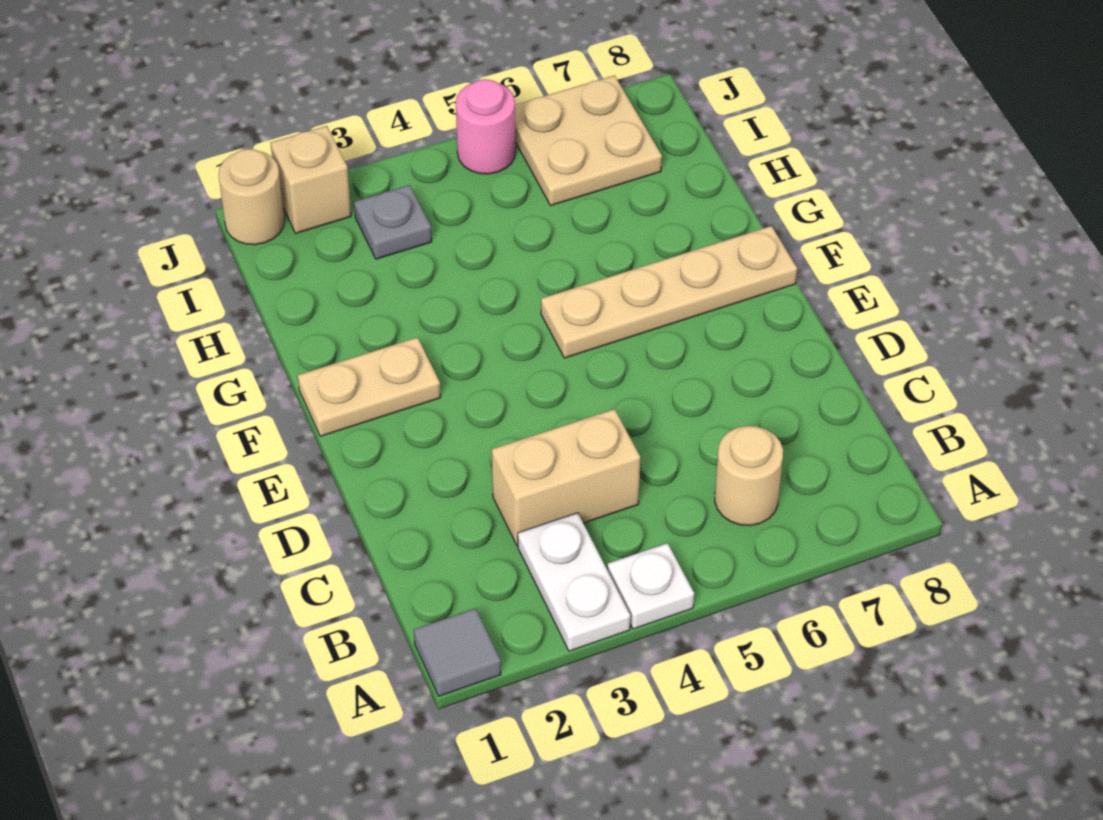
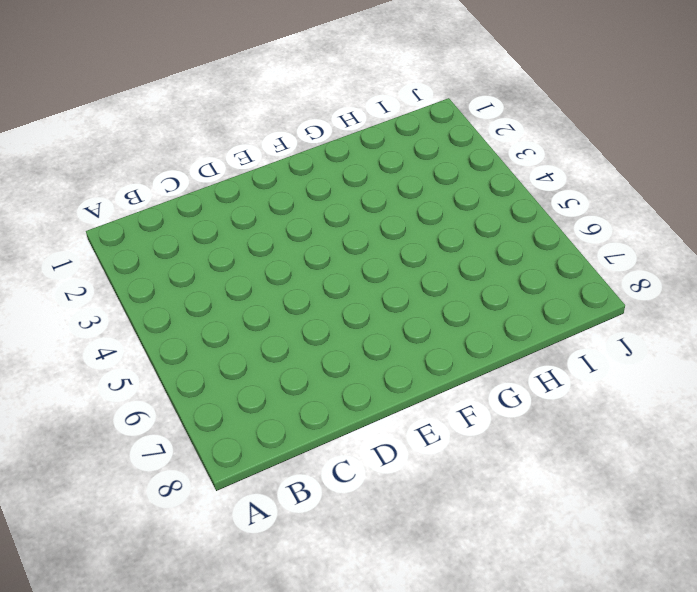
none -> grey 1x1 tile [414,608,501,696]
none -> white 1x2 plate [518,513,630,651]
none -> white 1x1 plate [607,543,694,629]

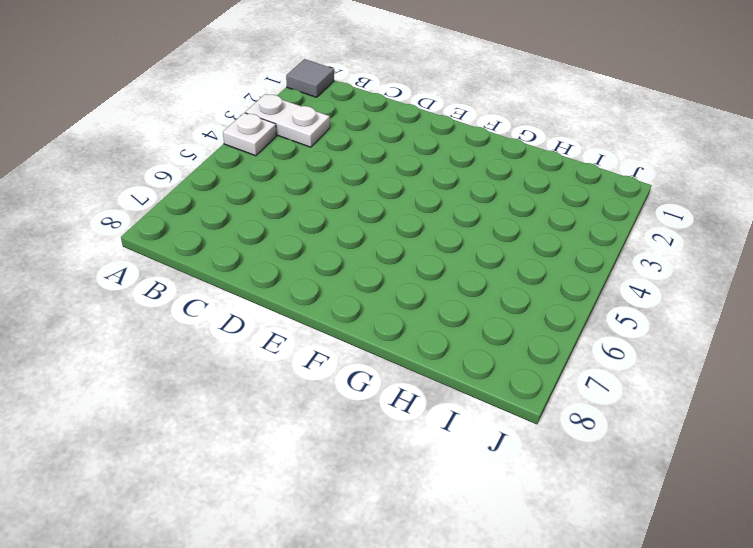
none -> tan 1x1 round brick [715,426,783,525]
none -> tan 1x2 brick [492,409,640,545]
none -> tan 1x2 plate [298,337,441,436]

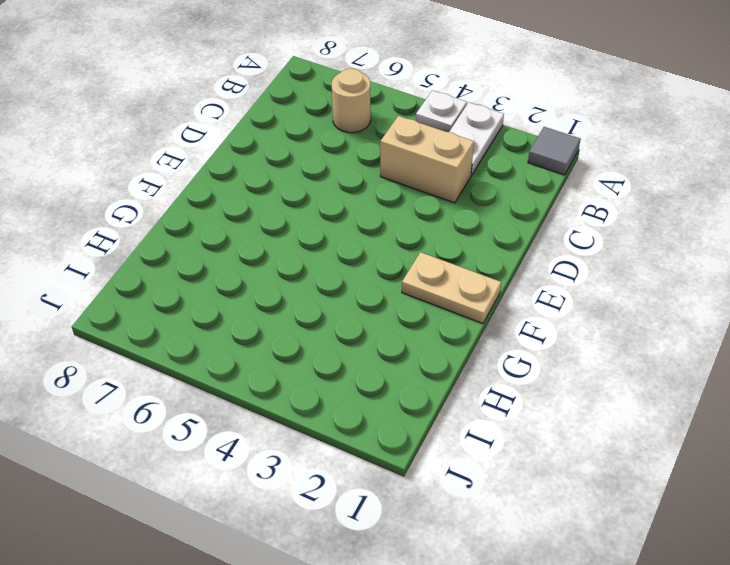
none -> tan 1x4 plate [541,226,797,358]
none -> grey 1x1 plate [354,185,432,259]
none -> tan 2x2 plate [515,75,662,206]

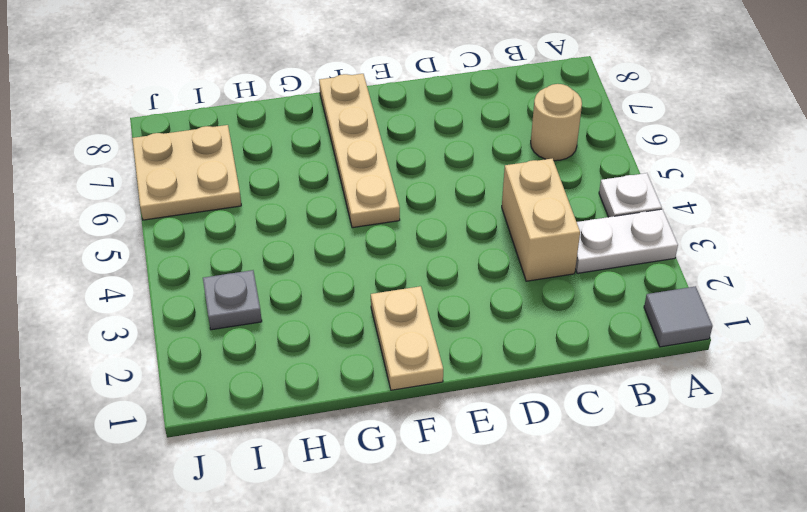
none -> tan 1x1 round brick [218,149,284,245]
none -> tan 1x1 brick [271,126,351,233]
none -> pink 1x1 round brick [456,79,516,174]

